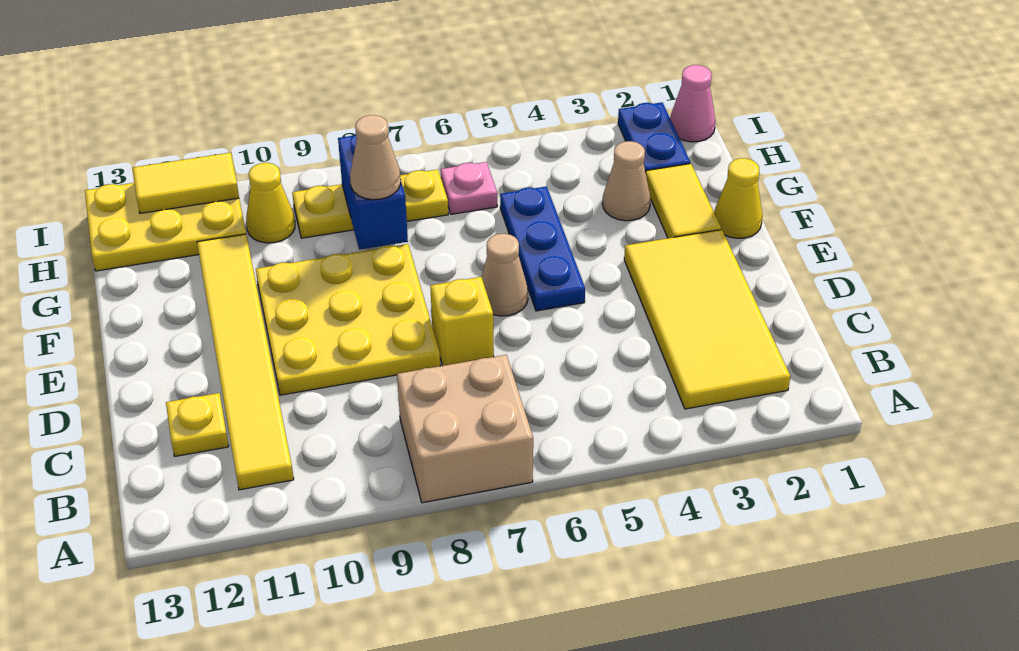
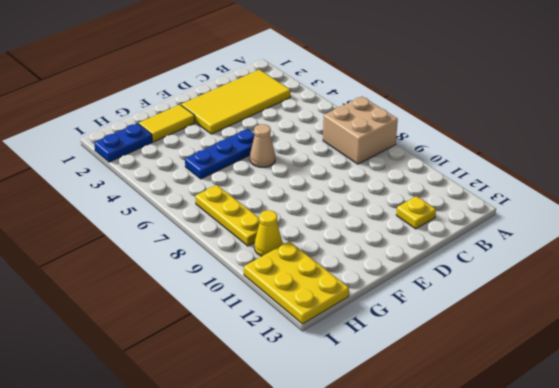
none -> yellow 1x6 tile [197,234,294,490]
none -> yellow 1x1 brick [430,277,494,366]
none -> yellow 3x3 plate [256,244,440,395]

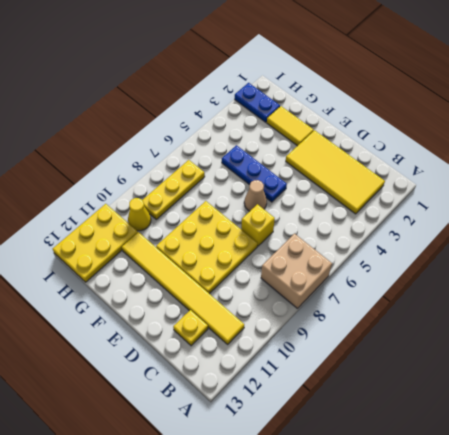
none -> yellow 1x1 cone [714,158,762,238]
none -> tan 1x1 cone [603,141,651,221]
none -> pink 1x1 plate [440,162,497,214]

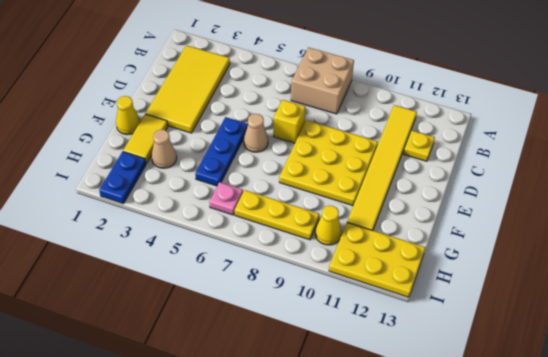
none -> pink 1x1 cone [670,65,716,142]
none -> blue 1x2 brick [338,134,408,250]
none -> yellow 1x2 tile [133,153,239,213]

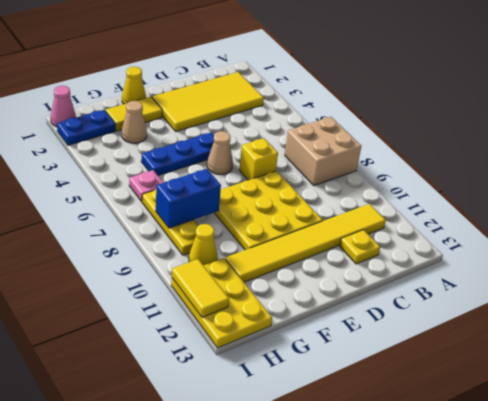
none -> tan 1x1 cone [350,115,401,200]

